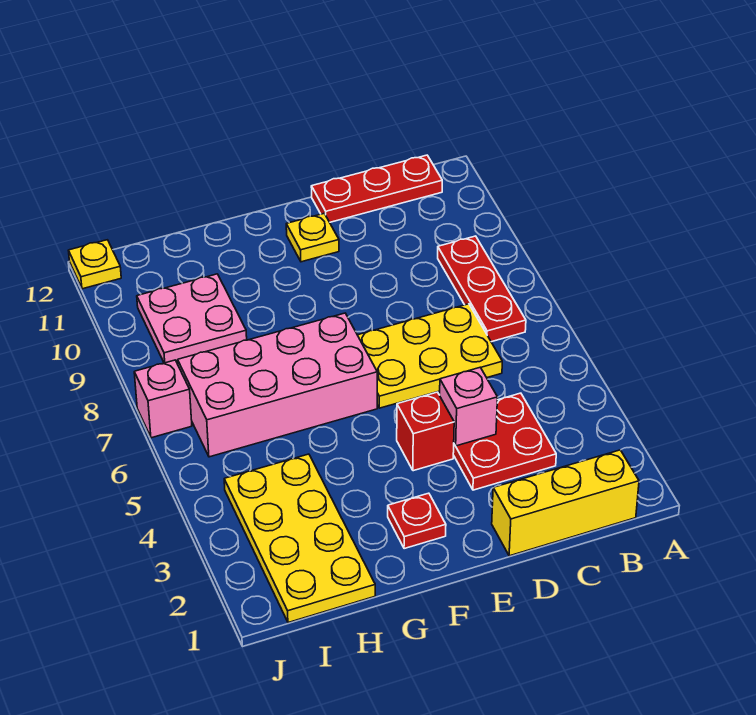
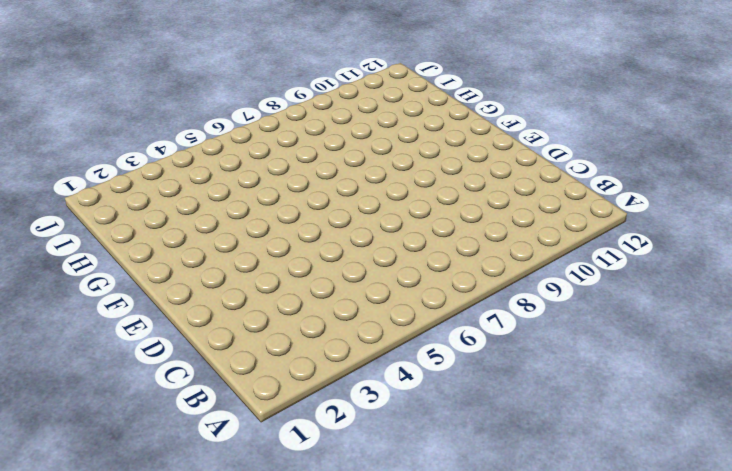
none -> yellow 1x3 brick [492,450,639,556]
none -> red 1x3 plate [438,236,526,342]
none -> red 1x3 plate [311,155,442,222]

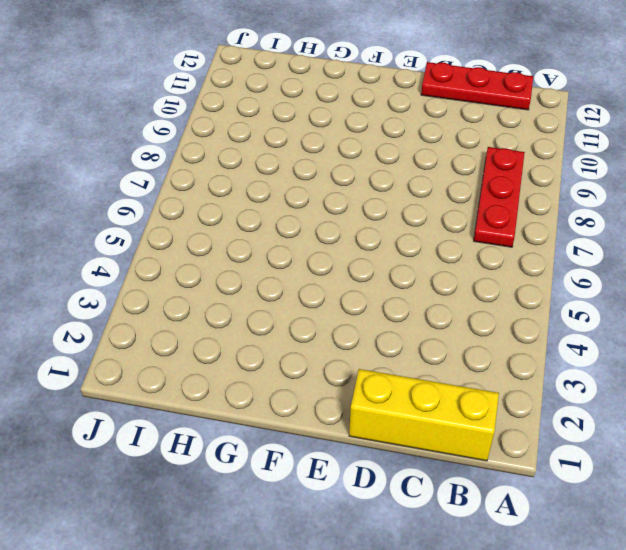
none -> red 2x2 plate [453,393,556,490]
none -> yellow 2x3 plate [358,304,502,408]
none -> red 1x1 brick [397,392,454,471]

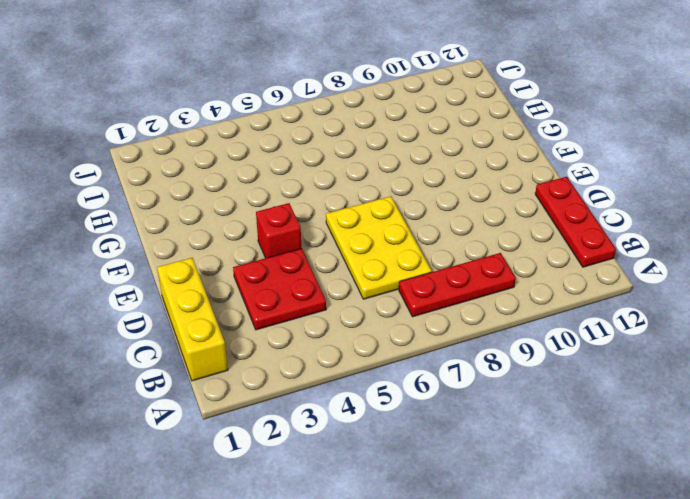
none -> yellow 1x1 plate [286,214,339,262]
none -> red 1x1 plate [388,493,446,549]
none -> pink 2x4 brick [178,313,377,457]

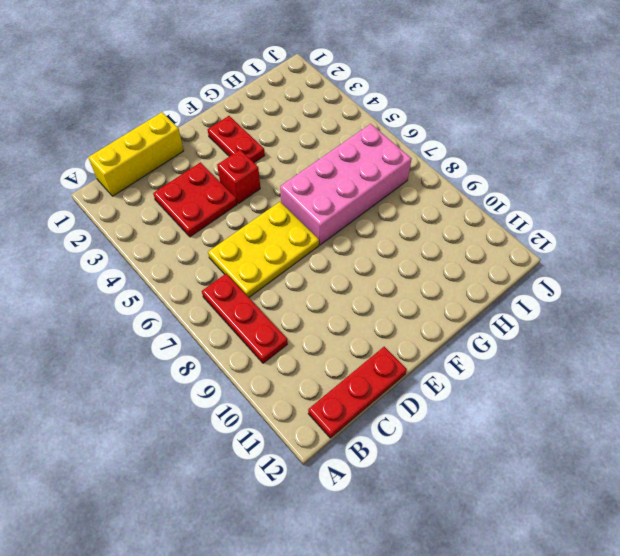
red 1x2 plate [208,116,265,163] -> red 1x1 plate [388,493,446,549]
none -> yellow 1x1 plate [286,214,339,262]
none -> yellow 2x4 plate [224,454,375,623]
none -> pink 2x2 plate [137,274,247,363]

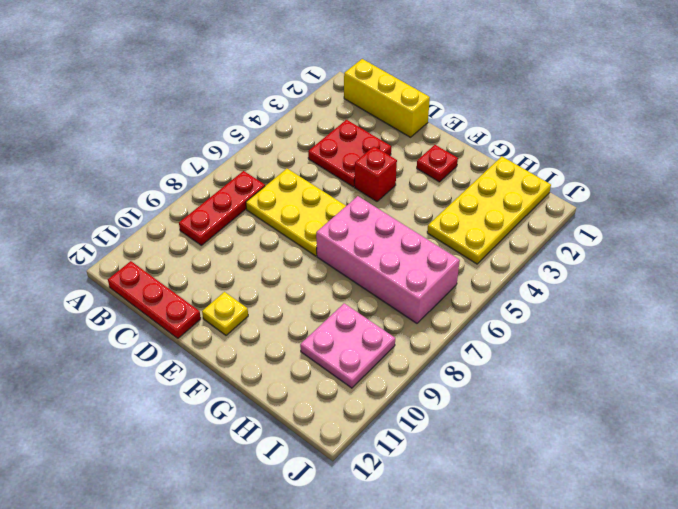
none -> pink 1x1 brick [134,360,192,438]
none -> yellow 1x1 plate [68,240,121,289]
none -> pink 1x1 brick [439,367,498,446]

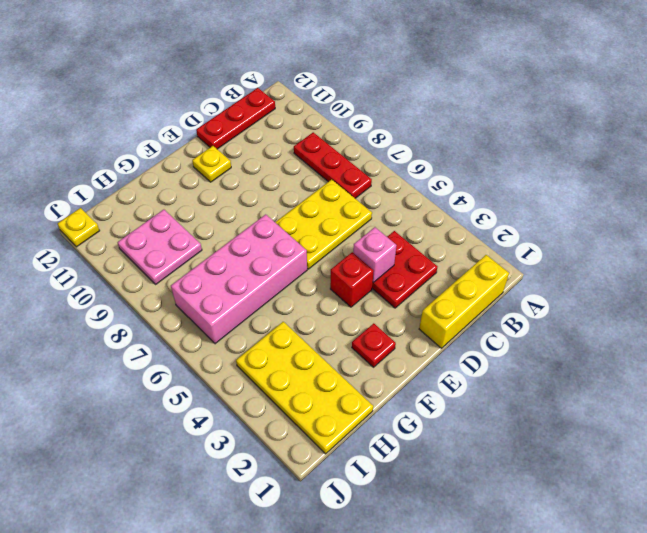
none -> pink 1x1 brick [134,360,192,438]

